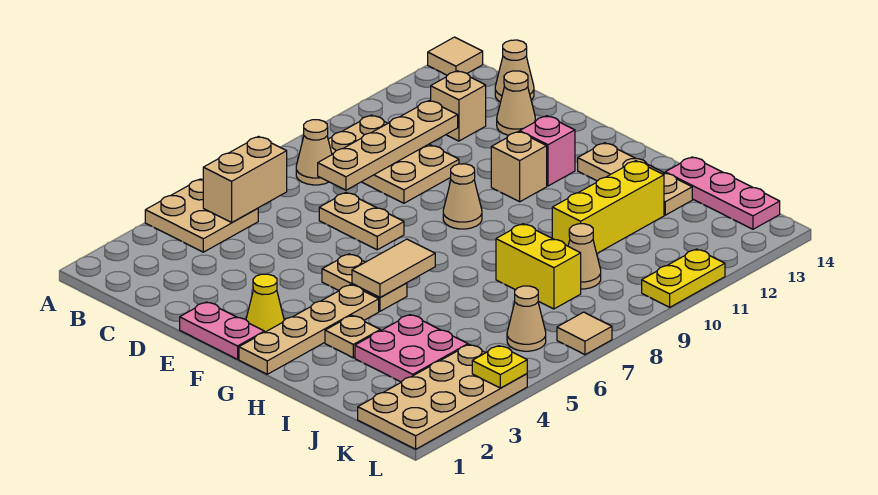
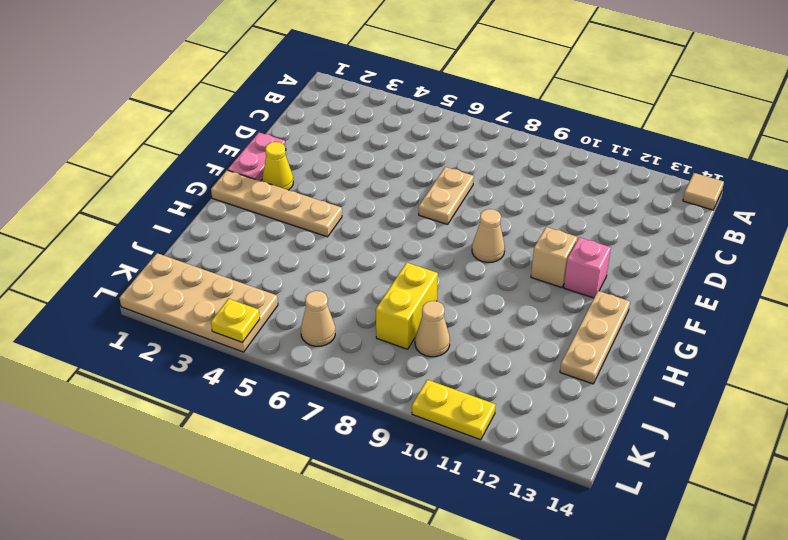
none -> tan 2x2 plate [145,179,258,252]
none -> tan 1x1 cone [296,120,332,185]
none -> tan 2x3 plate [328,115,459,203]
none -> tan 1x1 brick [431,71,486,141]

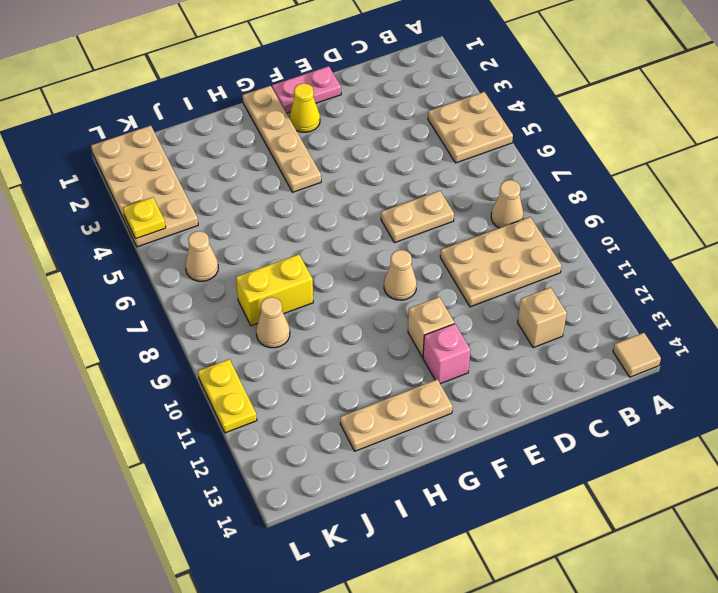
none -> tan 1x1 cone [495,40,534,102]
none -> tan 1x1 cone [497,71,535,135]
none -> tan 1x2 plate [322,254,407,311]
none -> tan 1x1 plate [325,315,380,358]

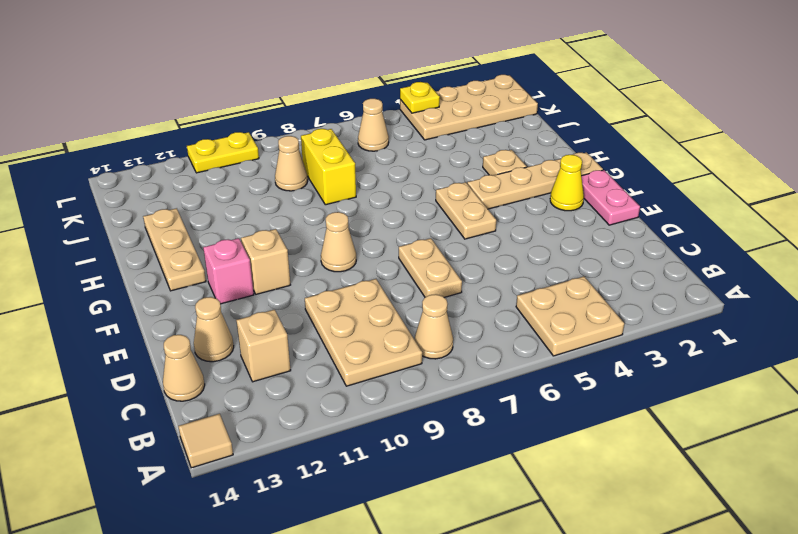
none -> pink 2x2 plate [355,315,468,382]
none -> yellow 1x3 brick [552,161,664,253]
none -> pink 1x3 plate [665,157,780,229]
none -> tan 1x1 tile [557,312,612,355]

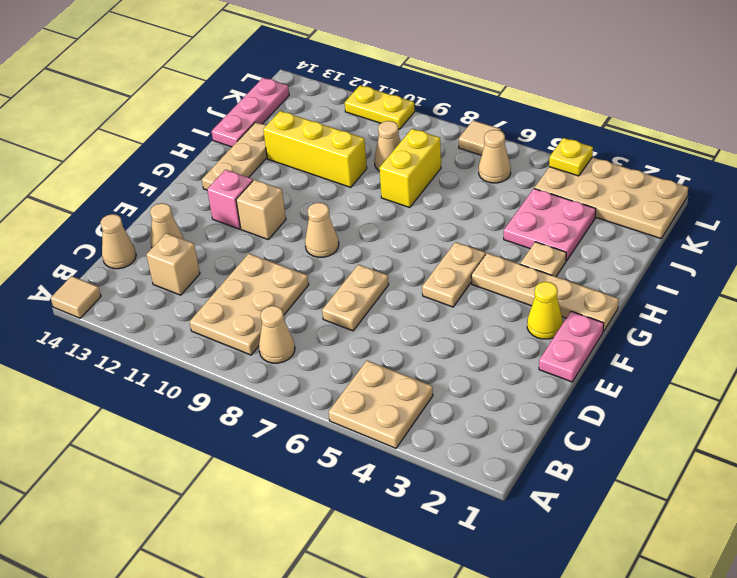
none -> tan 1x2 brick [203,137,287,222]
none -> tan 1x4 plate [318,101,458,190]
none -> tan 1x2 tile [352,239,435,298]

